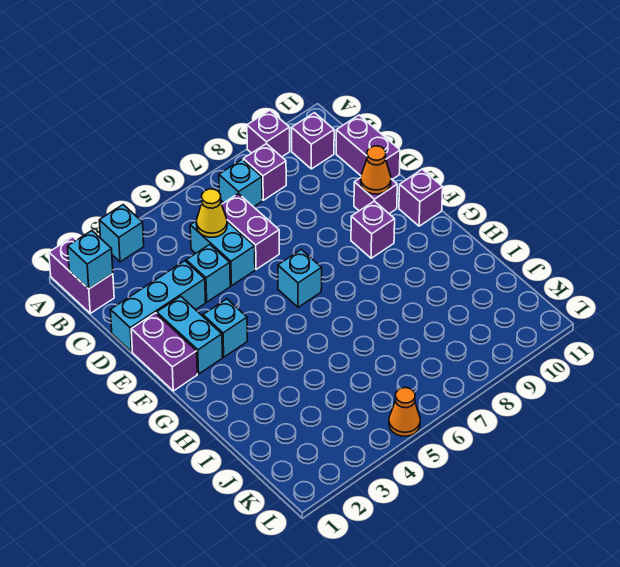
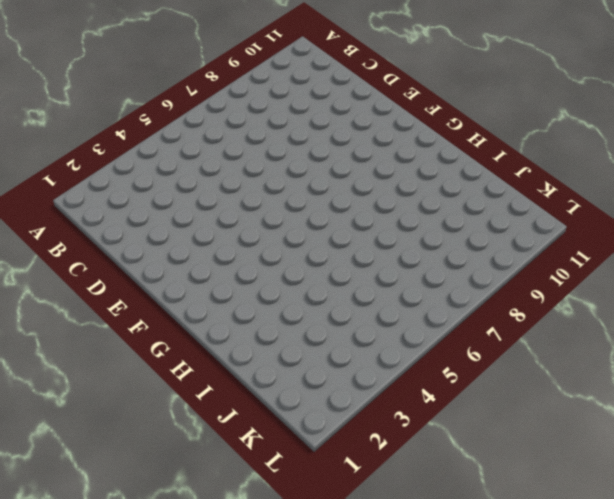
none -> purple 1x2 brick [49,237,114,313]
none -> cyan 1x1 brick [99,205,144,262]
none -> purple 1x1 brick [247,110,290,157]

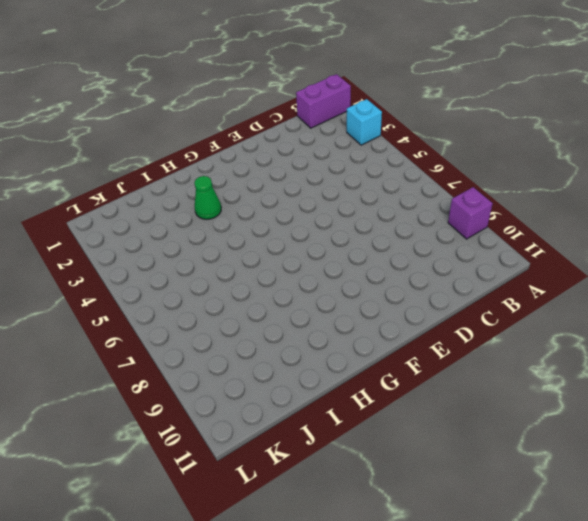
green 1x1 cone [194,176,221,219] -> none
none -> cyan 1x1 brick [219,160,262,207]
none -> purple 1x1 brick [243,144,286,200]
none -> purple 1x1 brick [292,113,334,169]

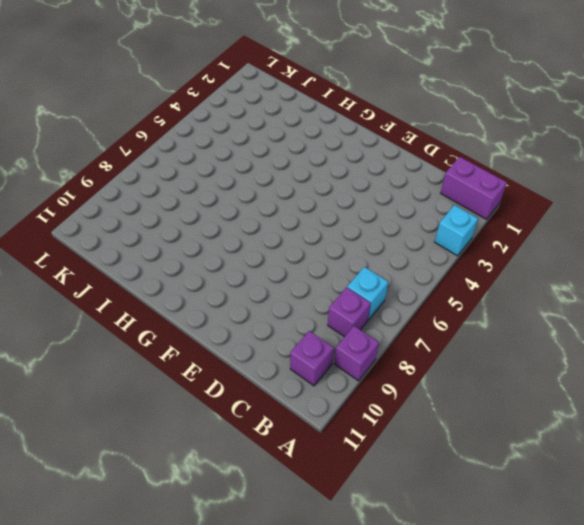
none -> cyan 1x2 brick [190,221,255,286]
none -> purple 1x2 brick [222,194,279,269]
none -> purple 1x2 brick [336,115,400,179]

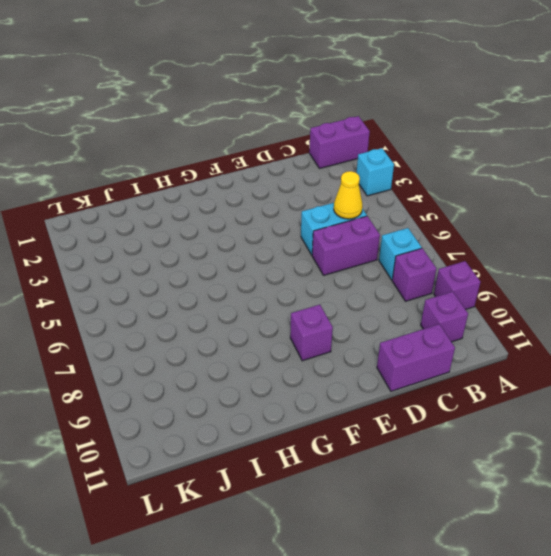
none -> cyan 1x3 brick [111,261,206,352]
none -> cyan 1x1 brick [186,245,230,302]
none -> purple 1x2 brick [131,313,197,391]

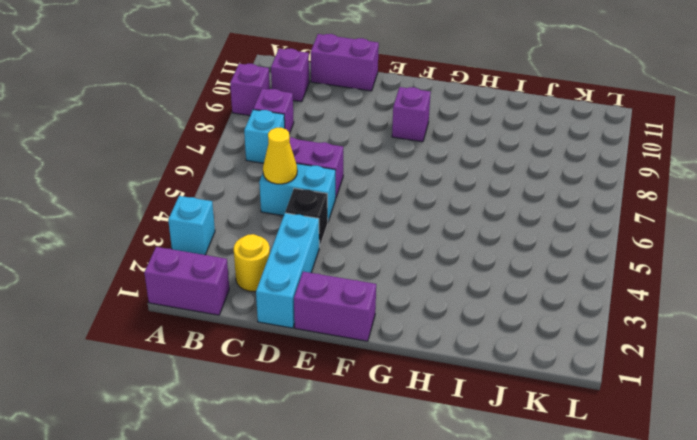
yellow 1x1 round brick [234,234,270,291] -> none
black 1x1 brick [285,188,328,247] -> cyan 1x1 brick [186,245,230,302]
none -> cyan 1x2 brick [157,296,223,374]
none -> purple 1x1 brick [354,178,397,214]
none -> cyan 1x1 brick [203,299,247,357]

